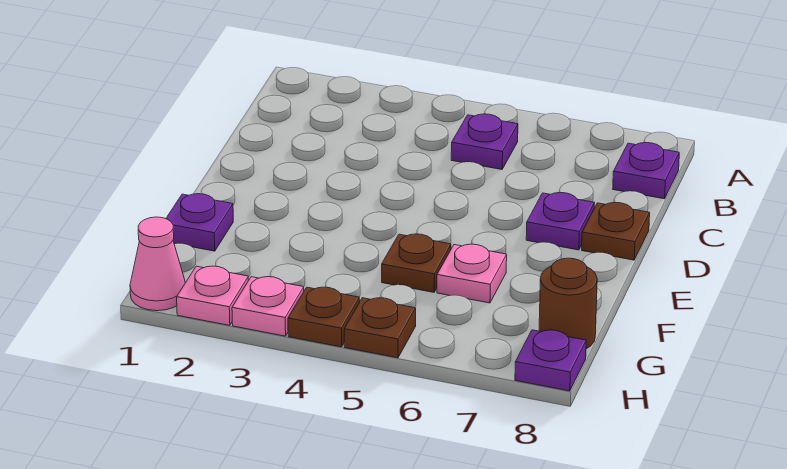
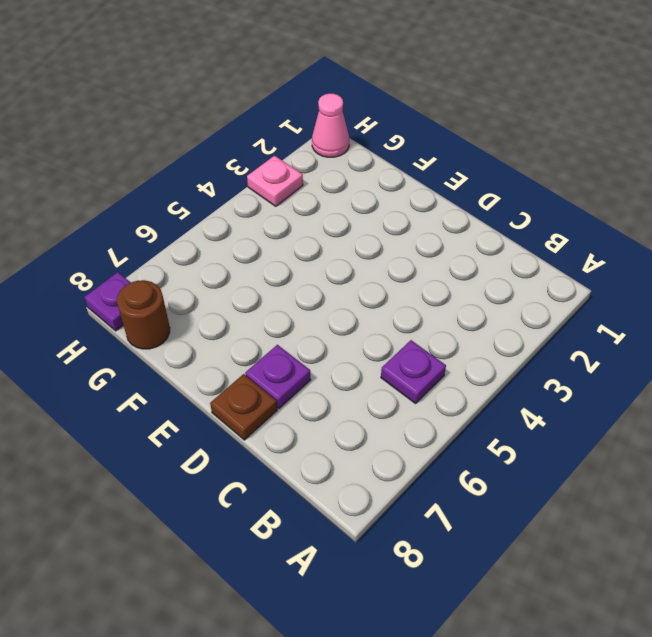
none -> purple 1x1 plate [613,142,679,199]
none -> purple 1x1 plate [166,194,233,251]
none -> brown 1x1 plate [382,234,451,292]

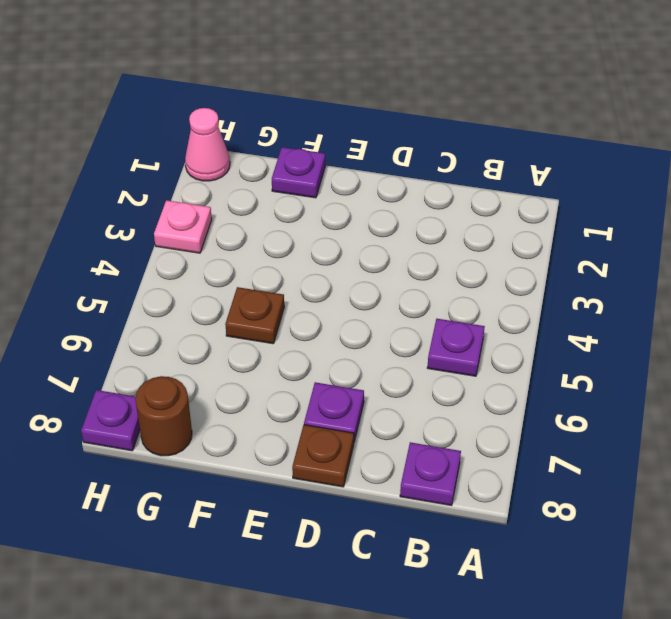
none -> pink 1x1 plate [437,244,507,303]
none -> pink 1x1 plate [177,266,248,325]
none -> brown 1x1 plate [288,287,360,347]

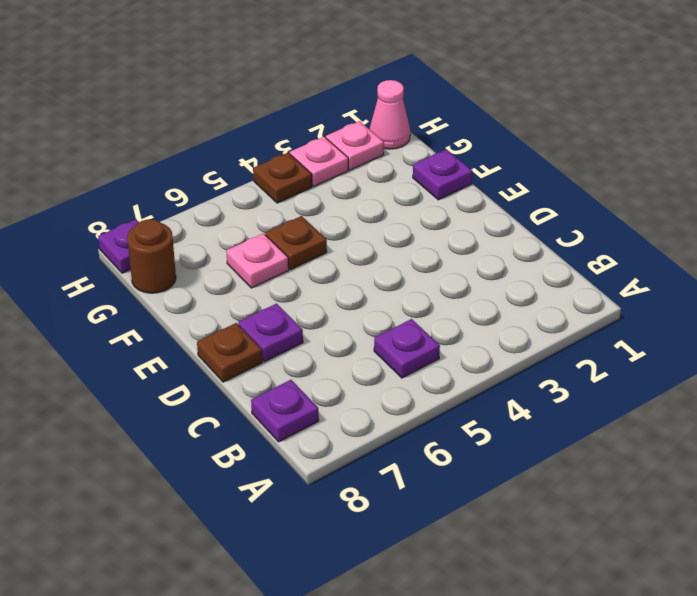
none -> brown 1x1 plate [344,298,416,358]

